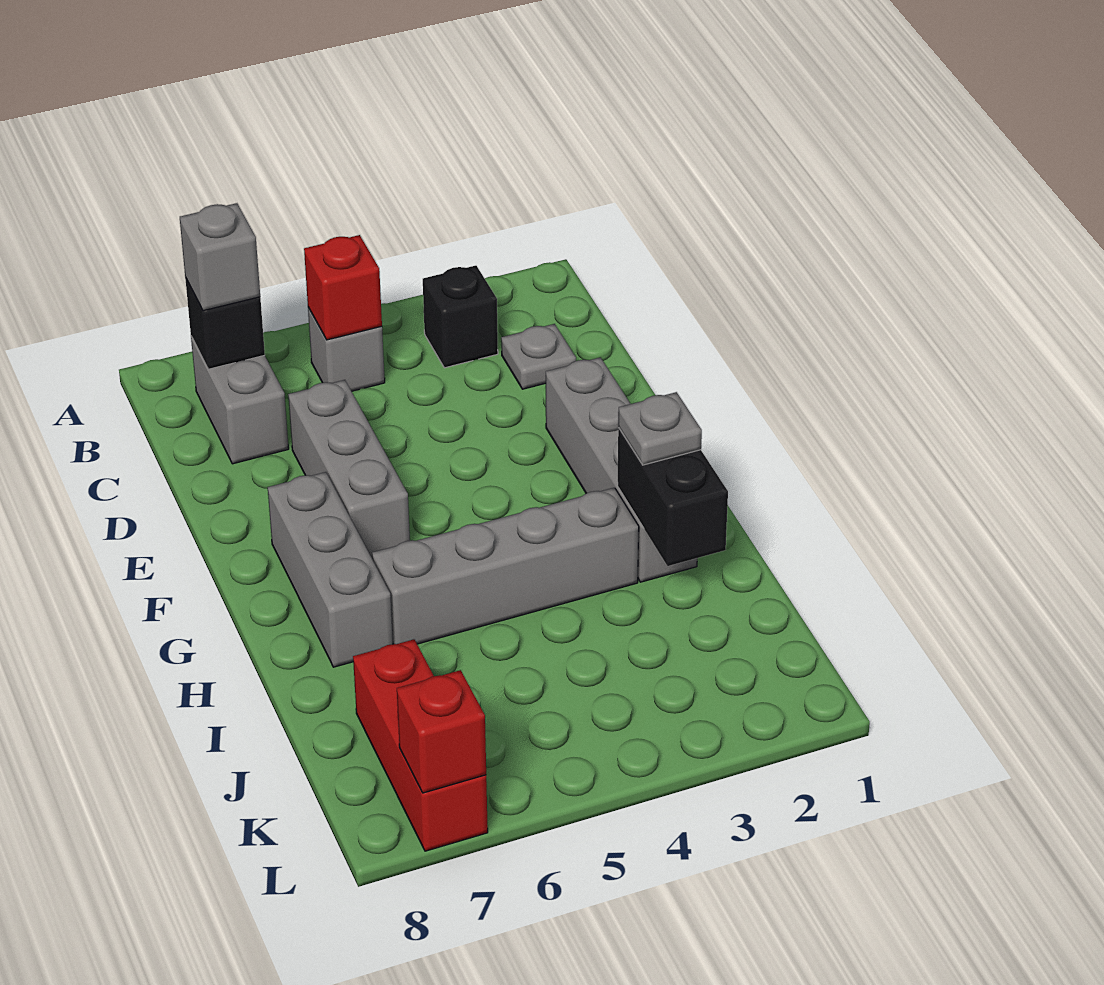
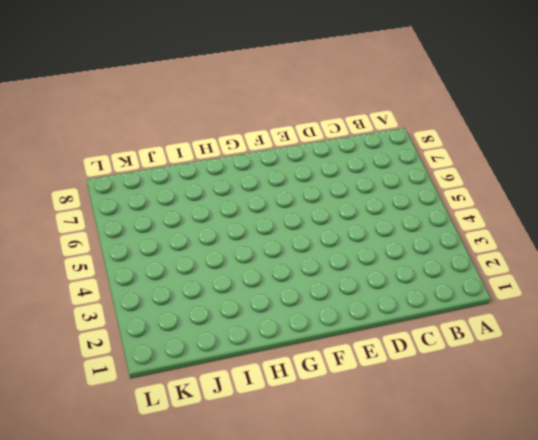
none -> black 1x1 brick [423,266,498,368]
none -> grey 1x1 brick [308,308,385,391]
none -> grey 1x2 brick [191,337,289,464]

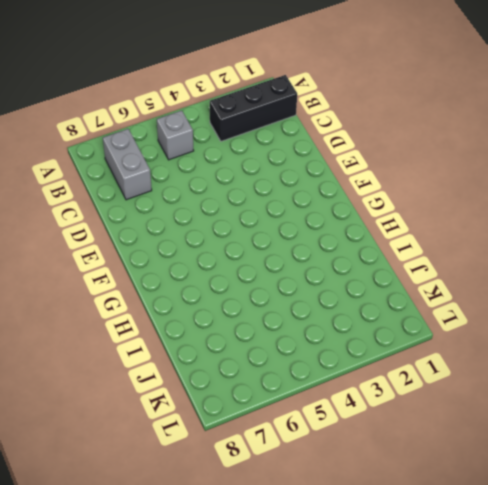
black 1x3 brick [210,75,297,141] -> black 1x1 brick [423,266,498,368]
none -> grey 1x1 plate [501,324,576,389]
none -> grey 1x3 brick [288,380,410,558]
none -> grey 1x4 brick [546,357,697,582]

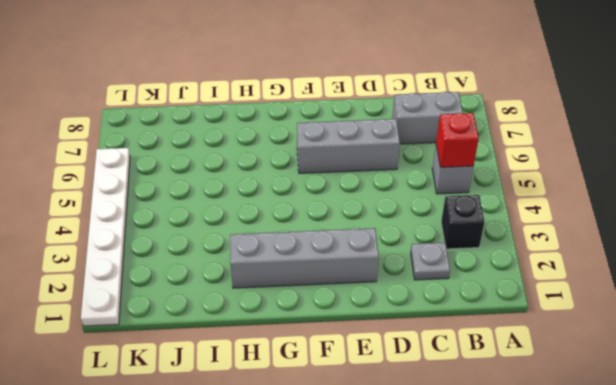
white 1x6 plate [81,148,130,326] -> none
none -> grey 1x3 brick [268,472,393,667]
none -> grey 1x4 brick [372,488,639,644]
none -> red 1x3 brick [353,639,488,851]

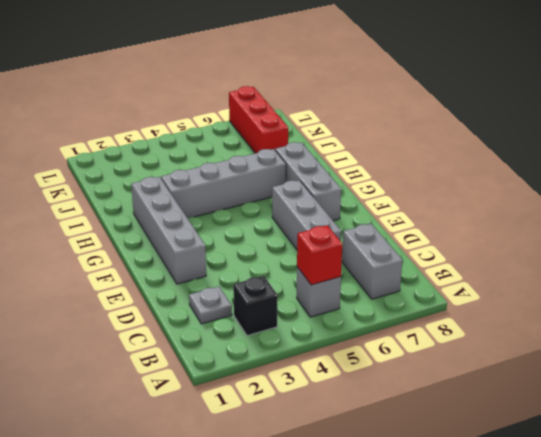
none -> black 1x1 brick [185,278,265,369]
none -> black 1x2 brick [617,428,728,566]
none -> red 1x1 brick [397,670,486,793]

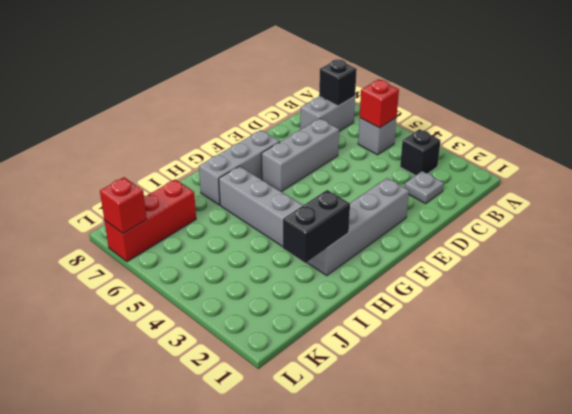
none -> grey 1x1 brick [180,203,260,311]
none -> grey 1x1 plate [618,392,702,465]

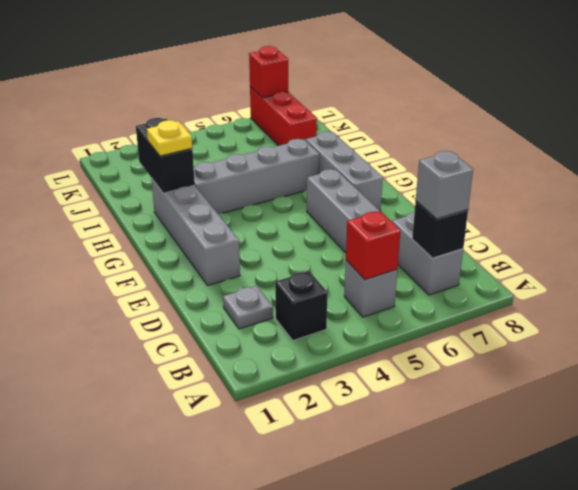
yellow 1x1 plate [147,120,192,156] -> grey 1x1 plate [618,392,702,465]

